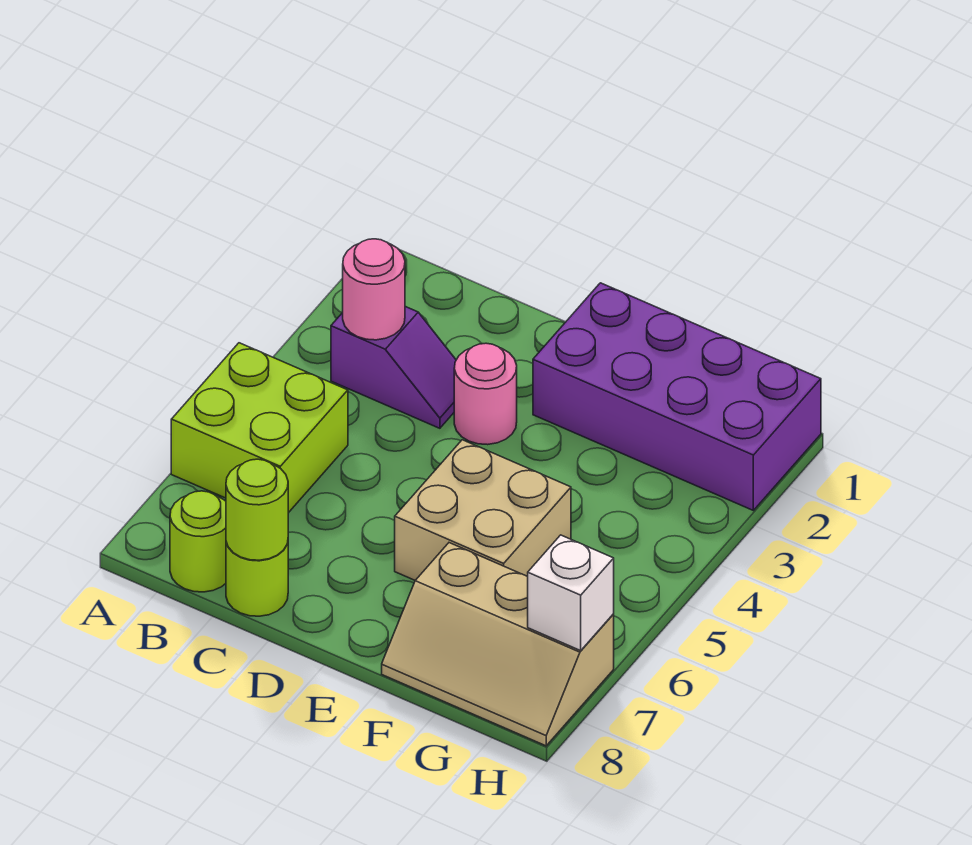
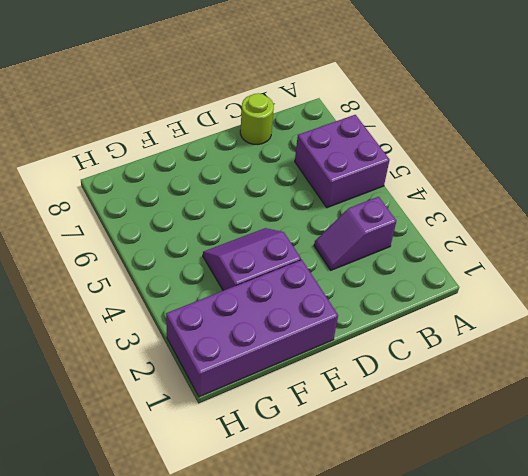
purple 2x2 brick [295,115,390,208] -> lime 2x2 brick [171,343,348,513]
purple 2x2 slope [203,228,301,291] -> none
none -> lime 1x1 round brick [170,491,226,592]
none -> pink 1x1 round brick [454,343,517,445]

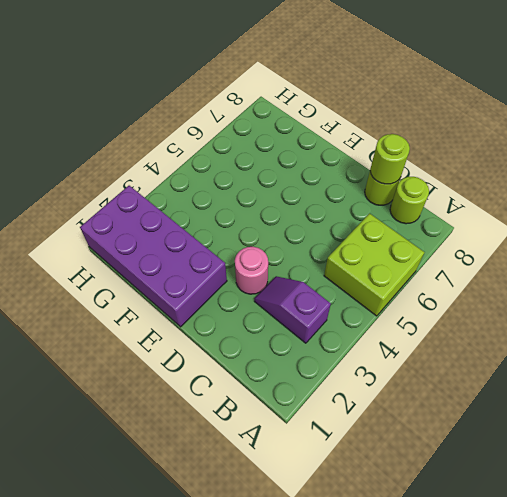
none -> tan 2x2 brick [395,440,571,580]
none -> tan 2x3 slope [382,543,614,746]

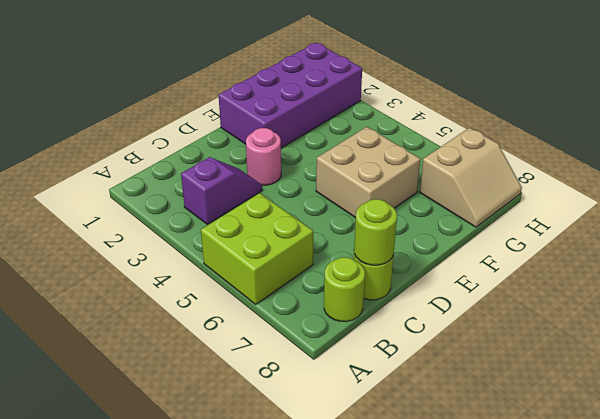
tan 2x2 slope [420,128,522,227] -> tan 2x3 slope [382,543,614,746]
none -> pink 1x1 round brick [343,239,405,340]
none -> white 1x1 brick [528,535,614,651]

